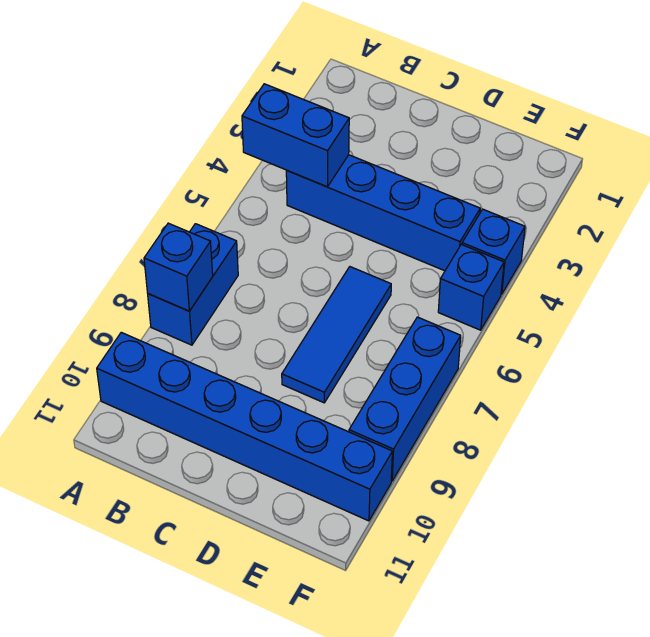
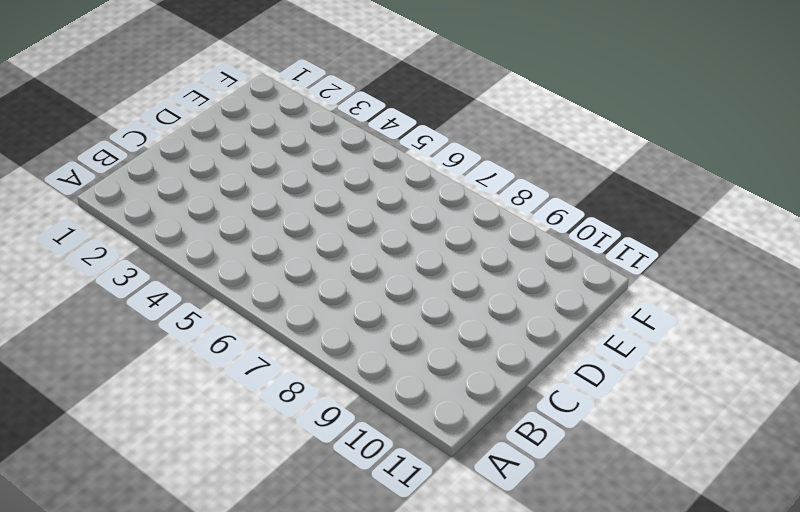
none -> blue 1x2 brick [148,224,238,345]
none -> blue 1x6 brick [97,332,392,521]

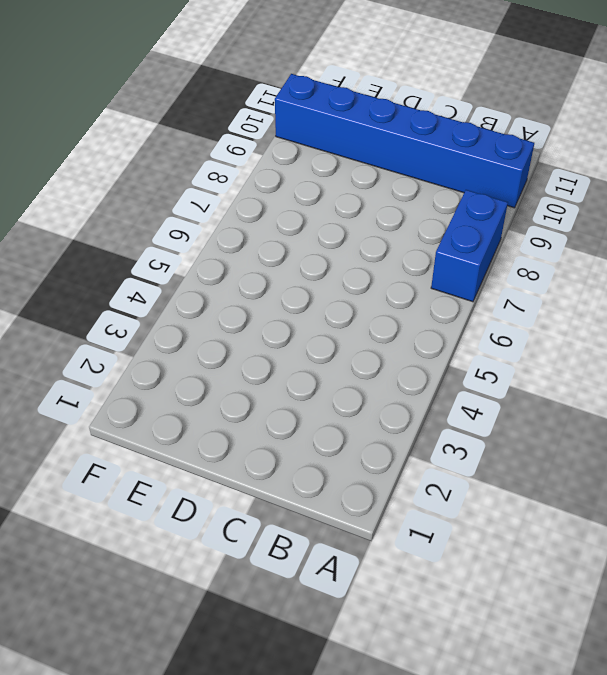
none -> blue 1x4 brick [286,155,480,271]
none -> blue 1x3 tile [282,267,391,403]

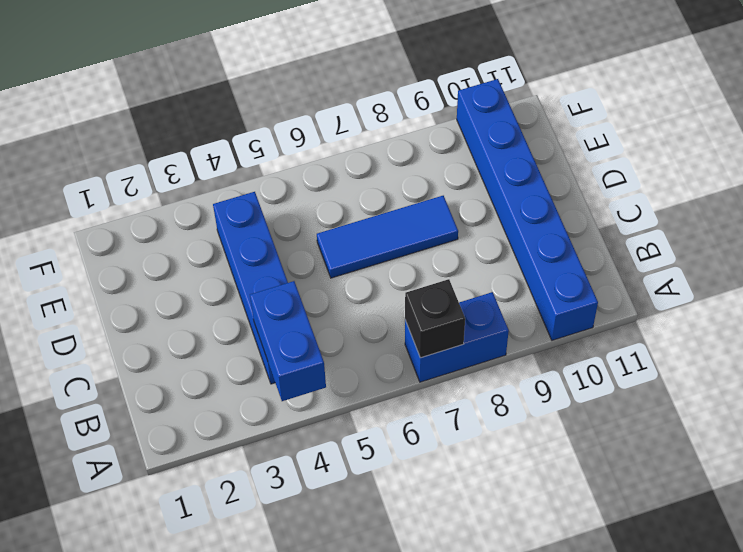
black 1x1 brick [405,279,465,358] -> none
none -> blue 1x1 brick [462,209,525,294]
none -> blue 1x1 brick [438,244,504,330]

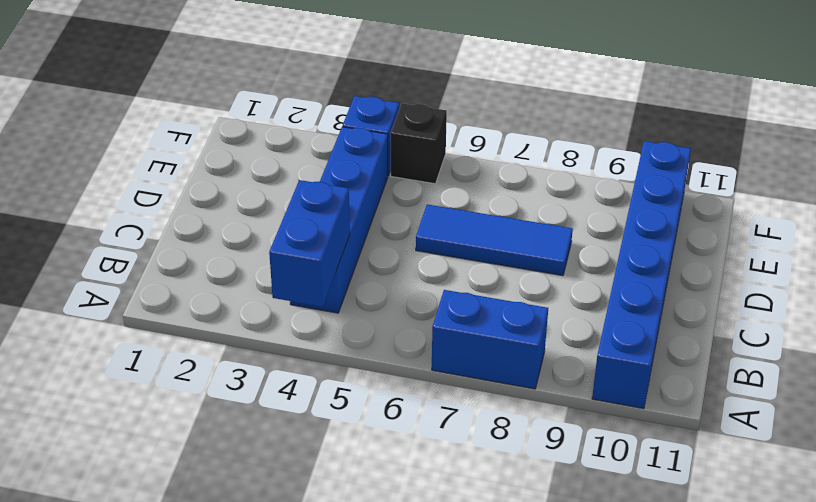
black 1x1 brick [391,103,447,184] -> blue 1x1 brick [438,244,504,330]
none -> blue 1x3 brick [349,317,461,481]
none -> blue 1x1 brick [144,223,213,311]

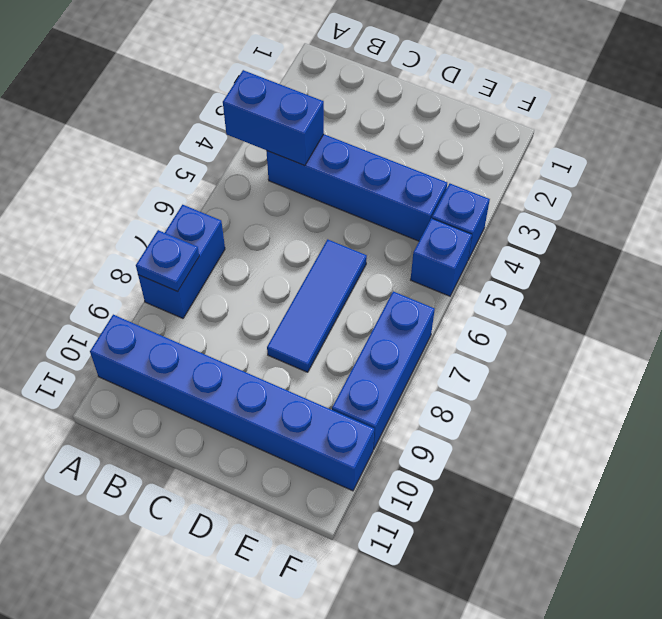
blue 1x1 plate [136,230,199,291] -> blue 1x1 brick [144,223,213,311]

